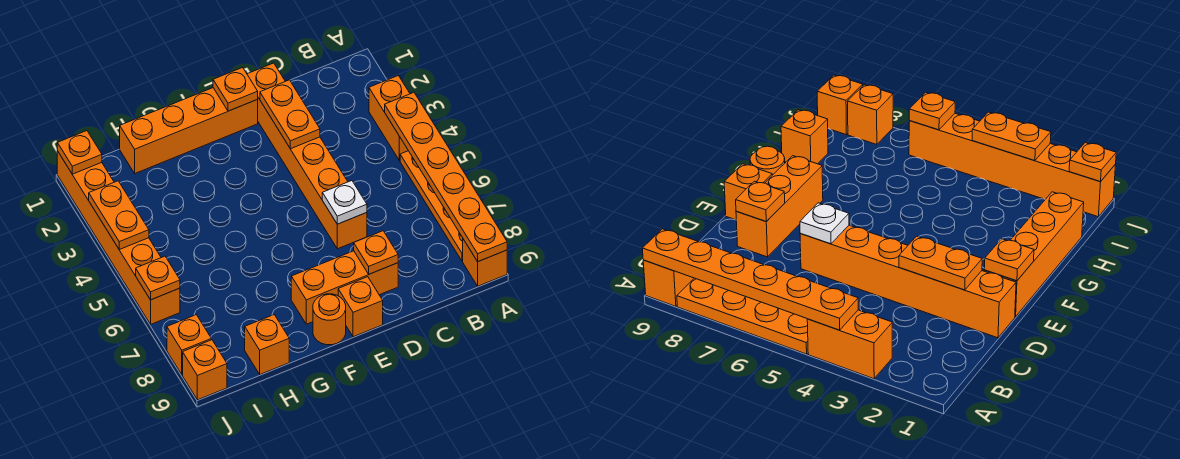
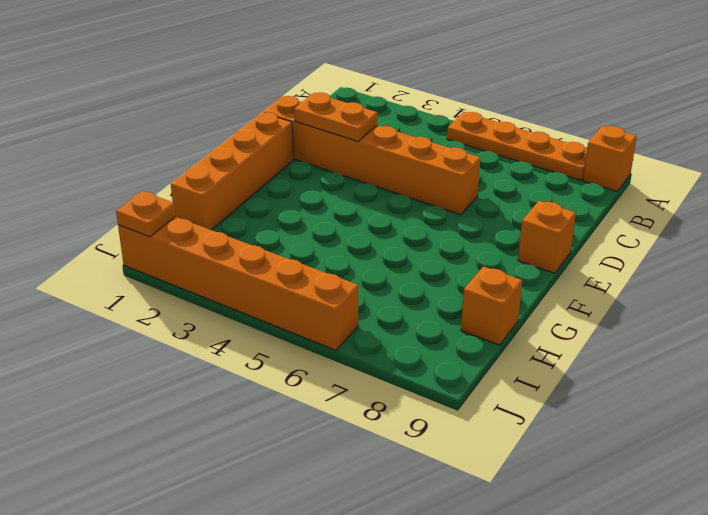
none -> orange 1x2 brick [369,76,410,161]
none -> orange 1x3 brick [291,251,398,324]
none -> orange 1x1 round brick [313,294,346,345]

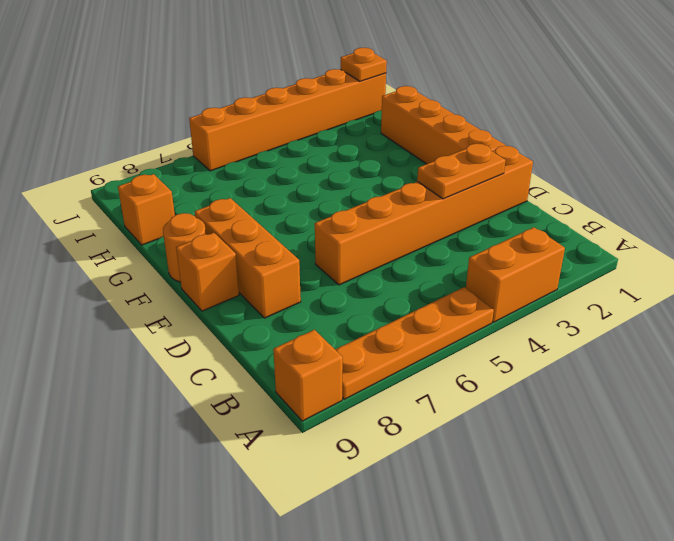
none -> orange 1x1 brick [167,315,211,375]
none -> orange 1x1 brick [183,340,227,400]
none -> orange 1x6 plate [385,93,507,262]

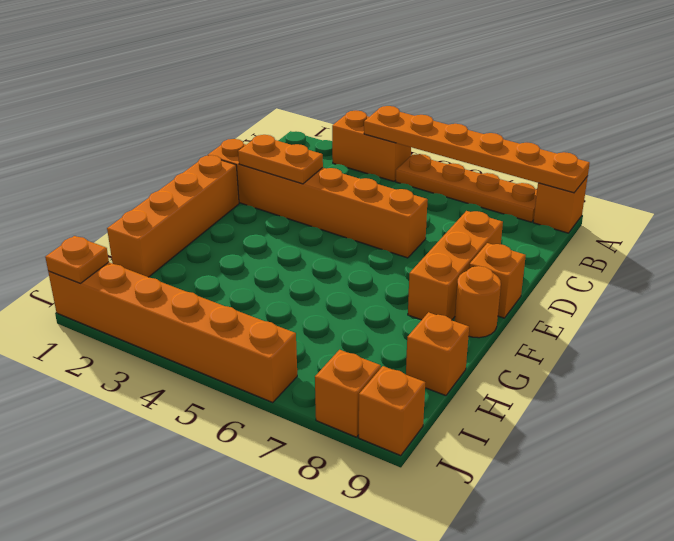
none -> white 1x1 plate [322,181,367,224]
none -> orange 1x1 plate [354,231,398,274]
none -> orange 1x1 plate [213,67,258,111]

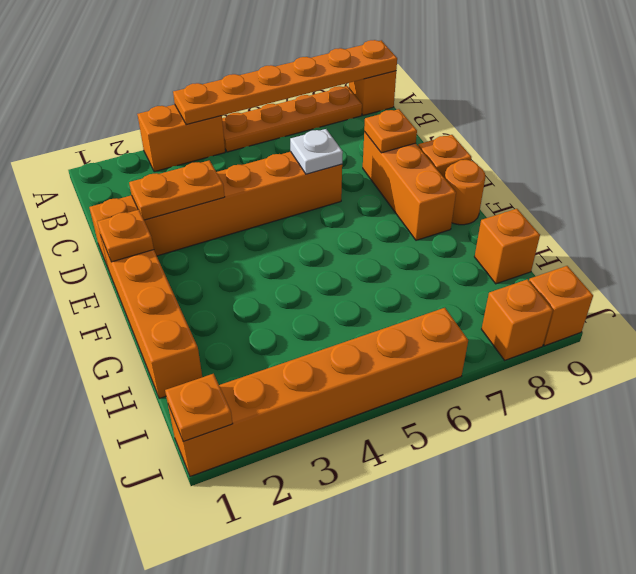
none -> orange 1x2 plate [89,181,149,249]
none -> orange 1x1 plate [136,256,180,300]

